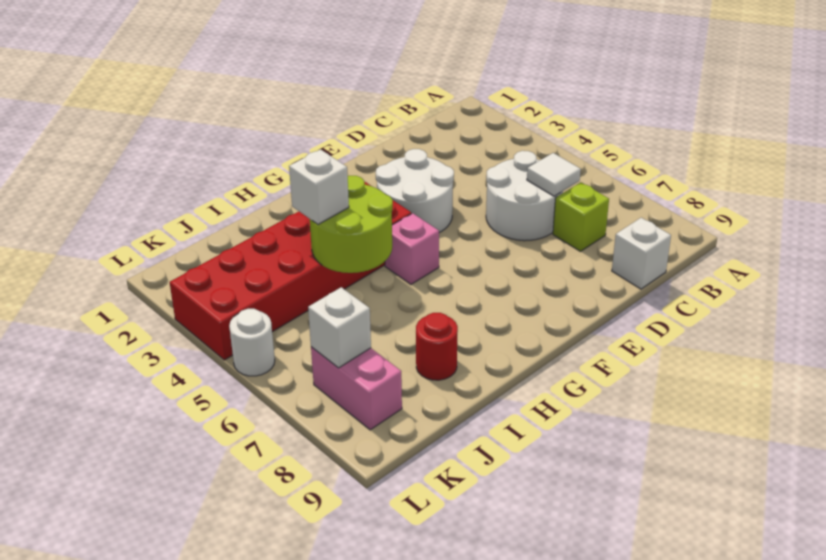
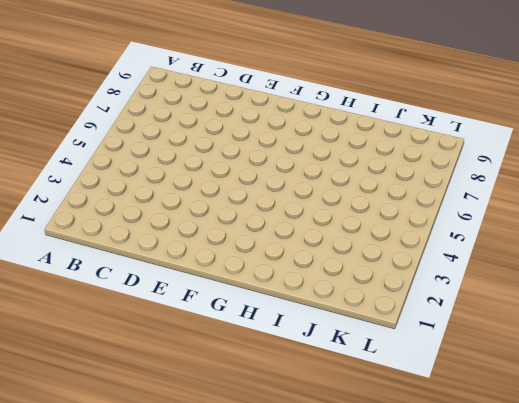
none -> white 2x2 round brick [486,151,563,241]
none -> lime 1x1 brick [553,182,609,251]
none -> white 1x1 brick [612,218,671,289]

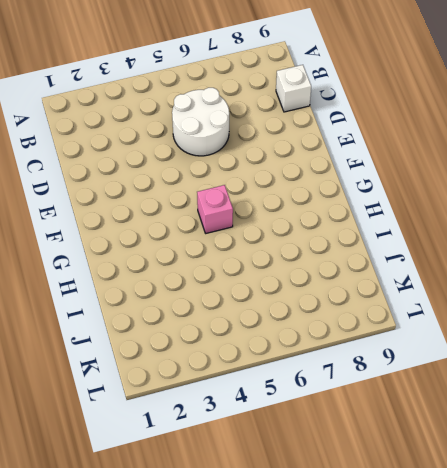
none -> lime 1x1 brick [553,182,609,251]
none -> white 2x2 round brick [376,149,454,233]
none -> red 2x6 brick [170,182,411,360]

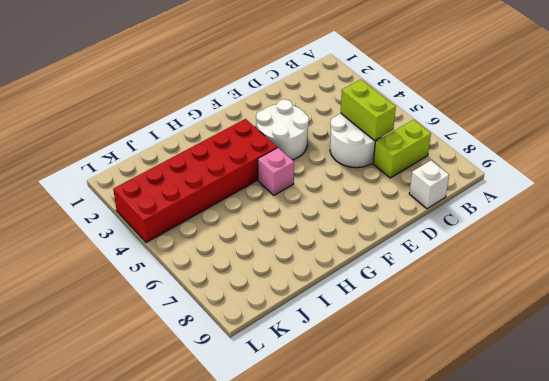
lime 1x2 brick [373,120,431,178] -> lime 1x1 brick [553,182,609,251]
lime 1x2 brick [341,79,396,140] -> white 1x1 tile [527,153,581,196]
none -> red 1x1 round brick [416,313,458,380]
none -> pink 1x2 brick [311,347,402,430]
none -> white 1x1 round brick [229,309,275,376]

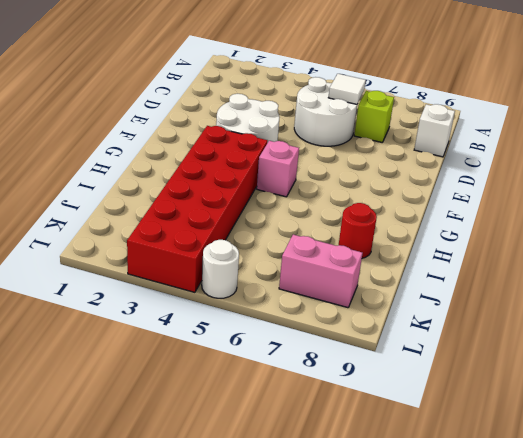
none -> lime 2x2 round brick [310,176,393,273]
none -> white 1x1 brick [308,287,371,368]
none -> white 1x1 brick [289,150,349,224]

